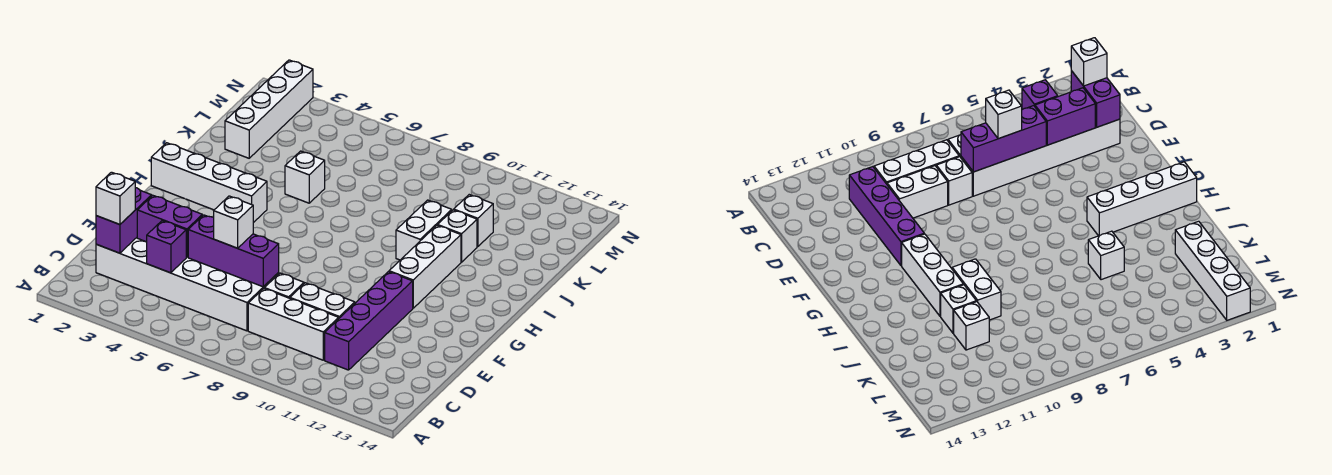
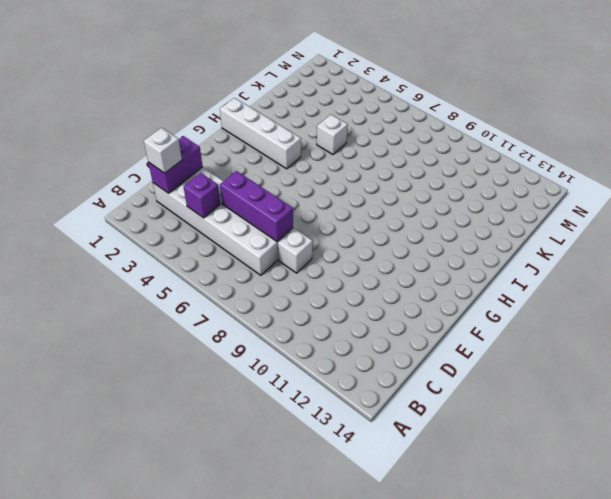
none -> white 1x3 brick [248,289,339,360]
none -> purple 1x4 brick [325,272,413,370]
none -> white 1x2 brick [290,283,355,318]

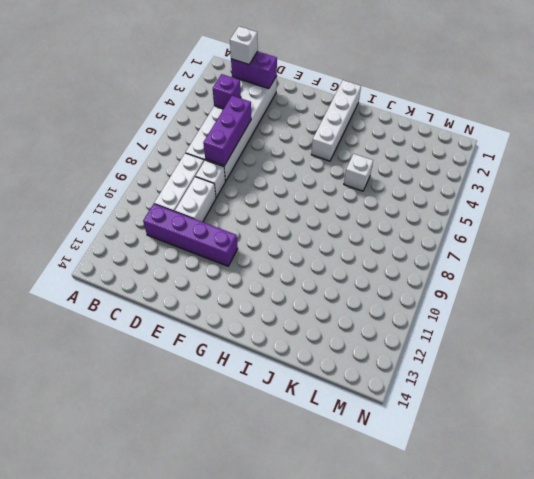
none -> white 1x3 brick [389,225,461,308]
none -> white 1x2 brick [396,200,452,260]
none -> white 1x1 brick [438,210,477,262]

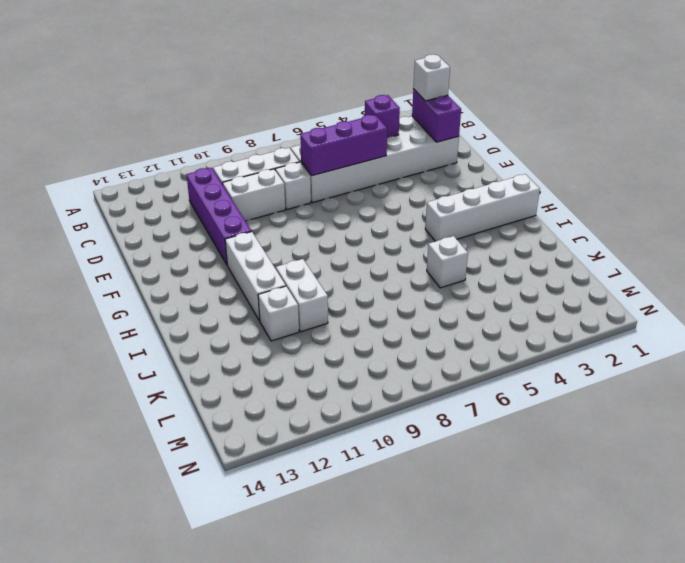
none -> white 1x4 brick [225,60,313,158]
none -> white 1x1 brick [454,195,493,247]
none -> purple 1x2 brick [137,195,202,257]

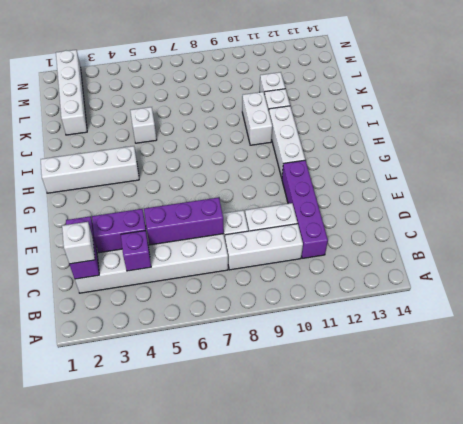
none -> white 1x1 brick [214,196,253,248]

